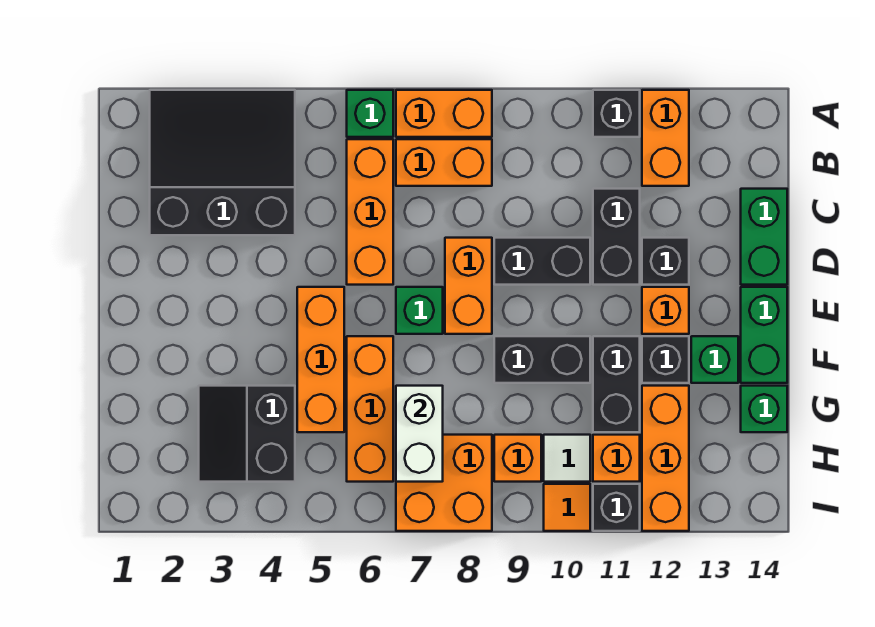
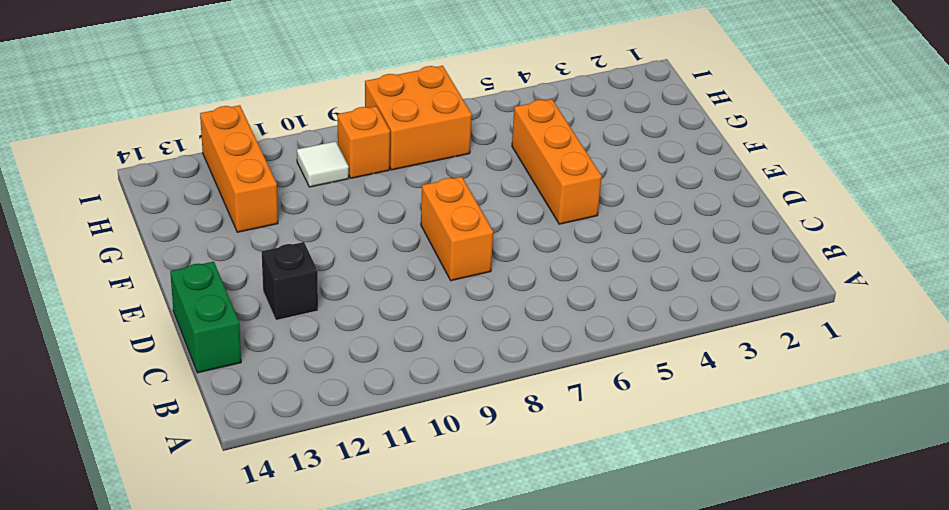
none -> black 3x3 slope [150,90,295,235]
none -> green 1x1 brick [347,90,393,137]
none -> orange 1x2 brick [396,90,492,137]
none -> black 1x1 brick [593,90,640,137]

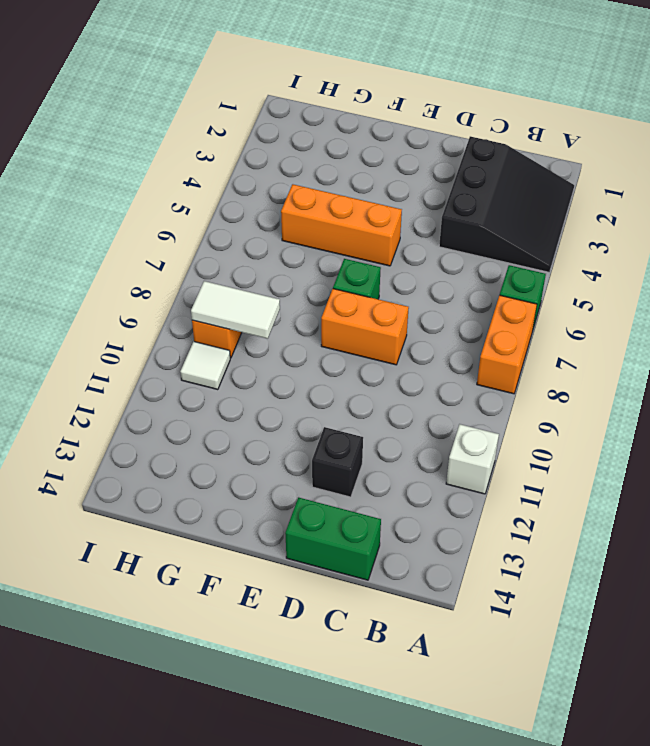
white 1x1 brick [446,424,499,494] -> black 1x1 brick [593,90,640,137]
white 1x2 tile [191,281,280,339] -> none
none -> orange 1x2 brick [642,90,689,186]
none -> orange 1x3 brick [347,139,393,285]
none -> orange 1x2 brick [396,139,492,186]
none -> black 1x2 brick [593,189,640,285]

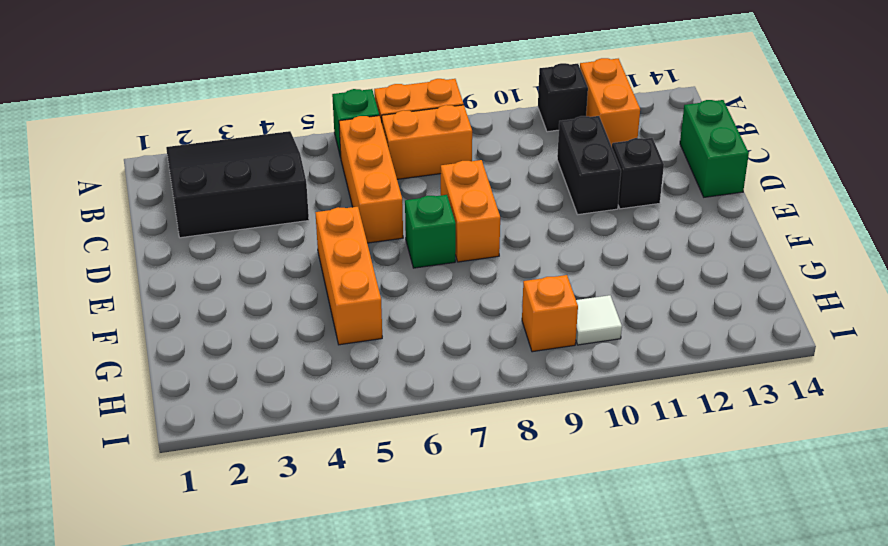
none -> black 1x2 brick [494,238,590,285]
none -> orange 1x1 brick [642,287,689,334]
none -> green 1x2 brick [741,287,787,383]
none -> orange 1x3 brick [347,336,393,482]

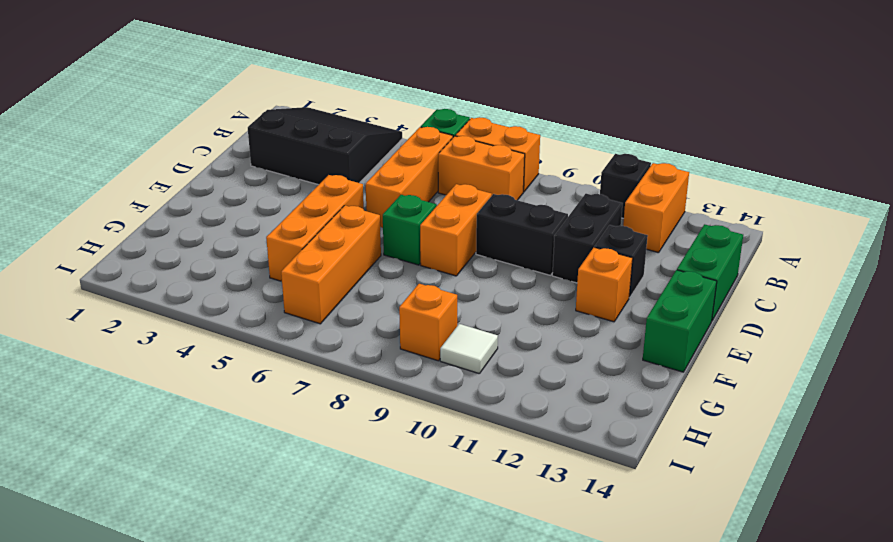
none -> black 1x2 brick [494,336,590,383]
none -> black 1x2 brick [593,336,640,432]
none -> black 1x1 brick [642,336,689,383]
none -> green 1x1 brick [691,336,738,383]

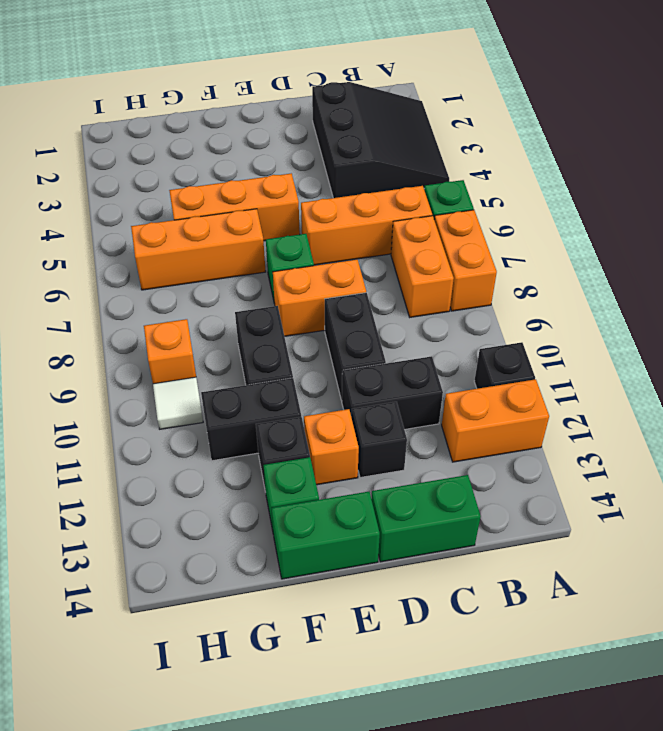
none -> black 2x2 slope [199,386,295,482]
none -> orange 1x3 brick [642,386,689,531]
none -> green 1x1 brick [741,386,787,432]
none -> orange 2x2 brick [396,435,492,531]

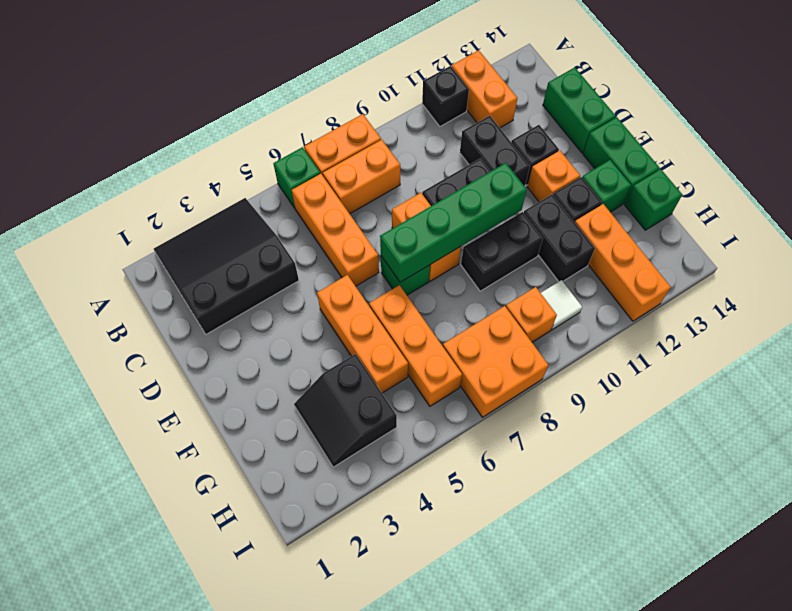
green 1x4 brick [380,163,527,282] -> none
none -> orange 1x1 brick [593,435,640,482]
none -> orange 1x1 tile [544,484,590,531]
none -> black 1x1 brick [593,484,640,531]
none -> white 1x2 brick [396,386,443,482]

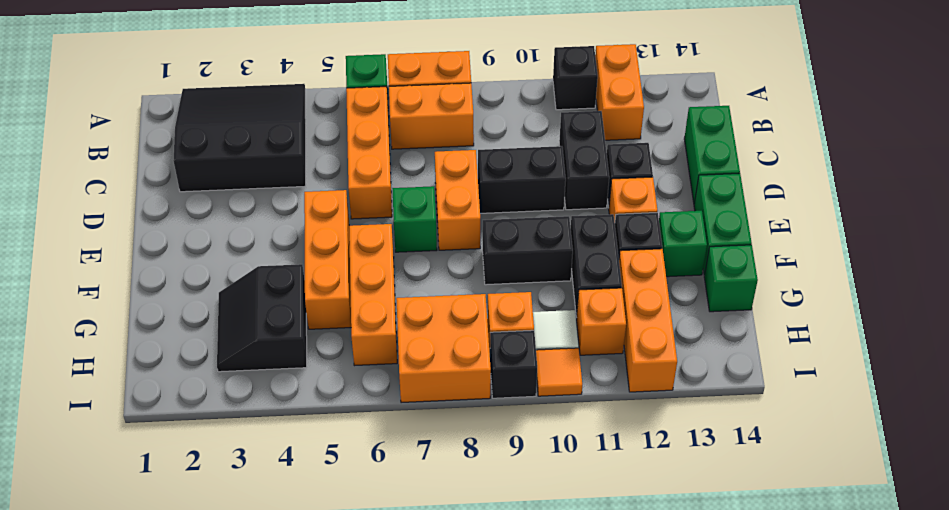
black 1x1 brick [490,330,537,398] -> black 1x1 brick moved to [593,484,640,531]
none -> white 1x2 brick [396,386,443,482]

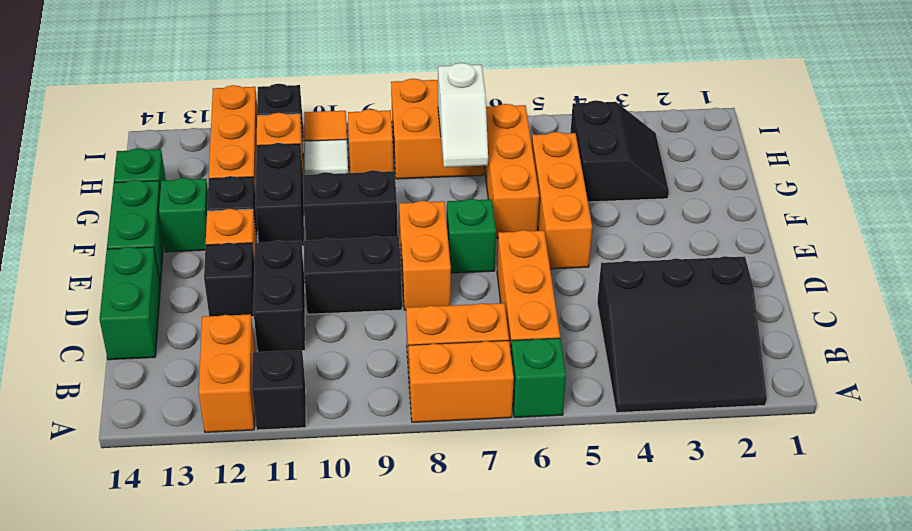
white 1x2 slope [438,63,488,167] -> white 1x2 brick [396,386,443,482]

